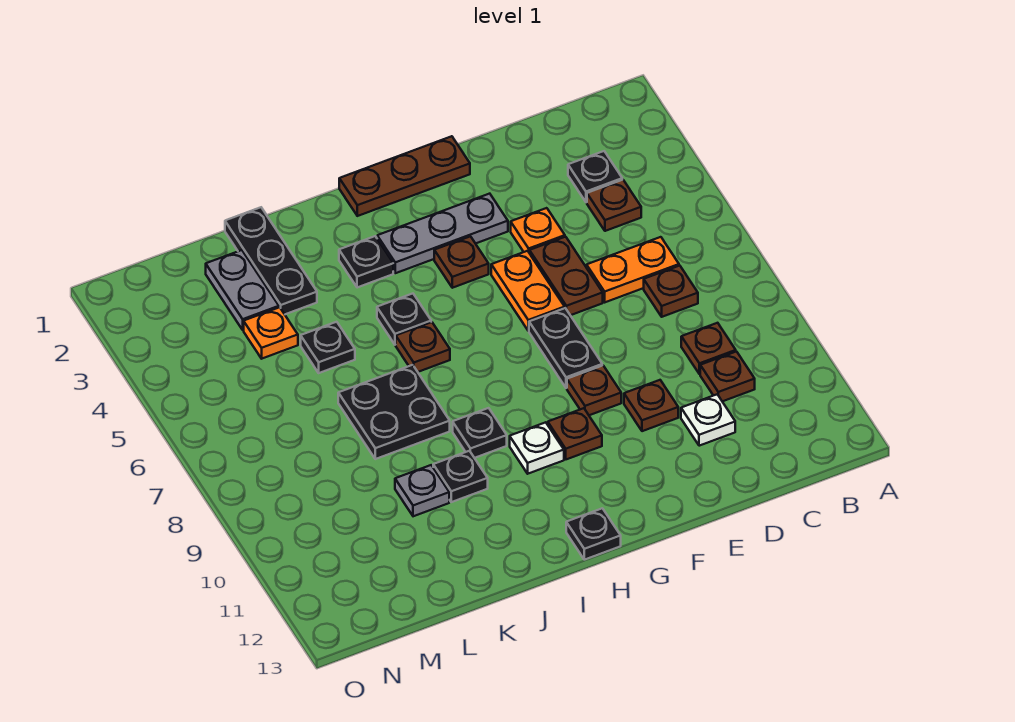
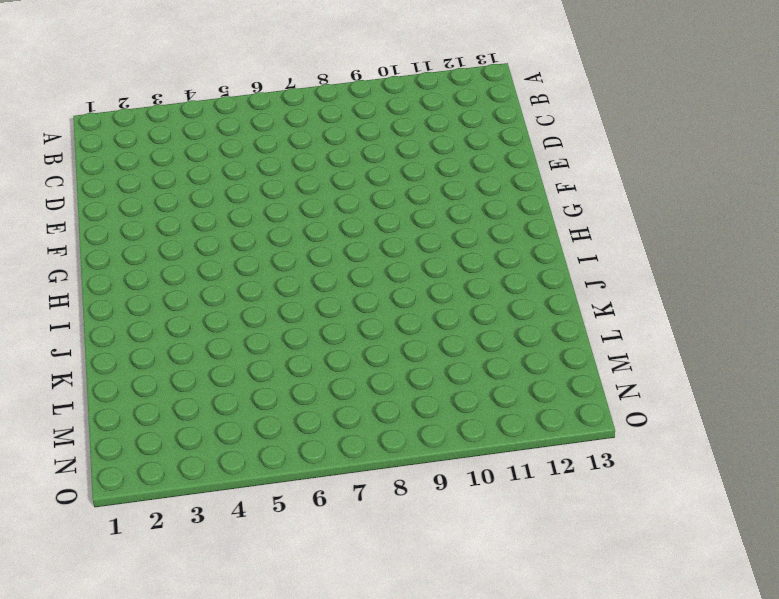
none -> black 1x1 plate [568,151,622,202]
none -> brown 1x1 plate [587,180,641,231]
none -> orange 1x2 plate [587,237,679,302]
none -> brown 1x1 plate [644,266,698,317]

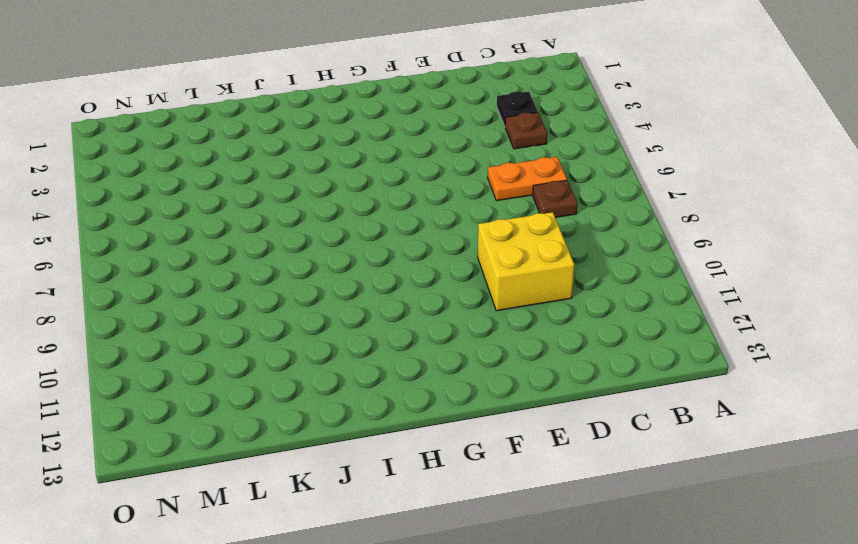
yellow 2x2 brick [478,212,574,311] -> brown 1x1 plate [624,380,678,431]
none -> brown 1x1 plate [681,323,736,374]
none -> brown 1x1 plate [700,352,755,401]
none -> white 1x1 plate [681,394,735,446]
none -> orange 1x1 plate [511,208,565,253]

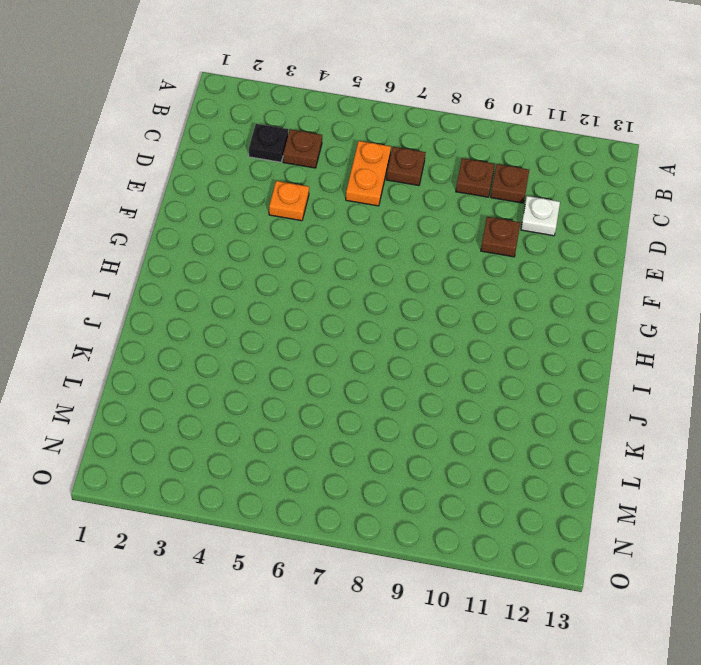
none -> brown 1x2 plate [530,237,603,315]
none -> brown 1x3 plate [339,136,470,216]
none -> grey 1x3 plate [377,194,508,273]
none -> orange 1x2 plate [491,251,565,331]

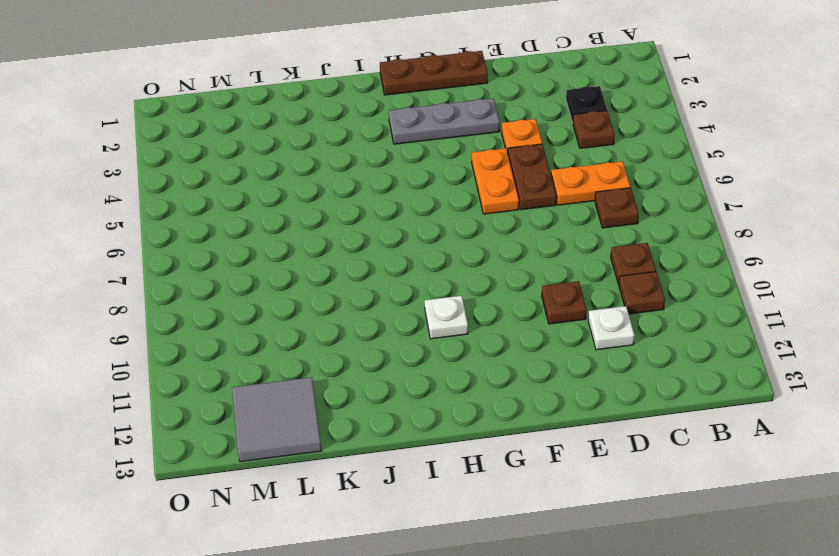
grey 2x2 tile [232,377,322,462] -> none
none -> black 1x2 plate [529,308,602,388]
none -> brown 1x1 plate [567,365,621,415]
none -> brown 1x1 plate [434,236,489,288]
none -> brown 1x1 plate [548,408,602,459]

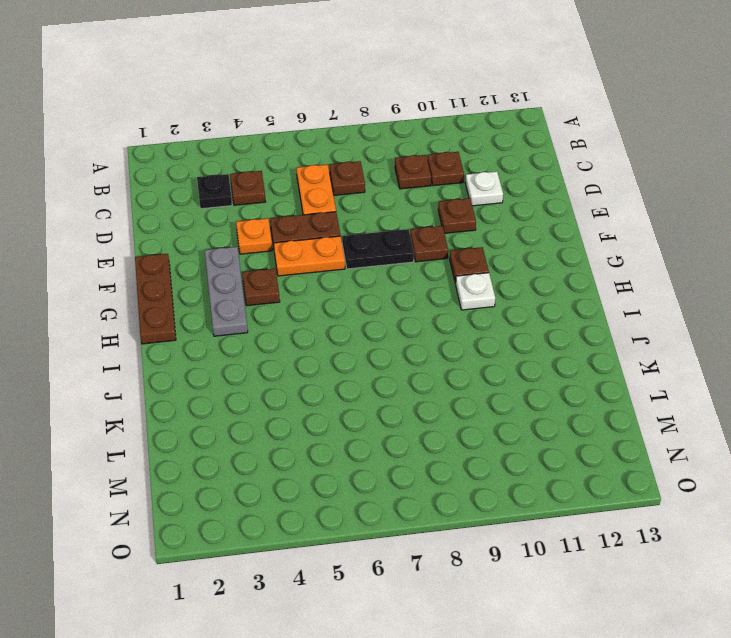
none -> black 1x1 plate [566,508,621,560]
none -> black 1x1 plate [339,236,393,288]
none -> black 1x1 plate [377,294,431,345]
none -> brown 1x1 plate [396,322,450,372]

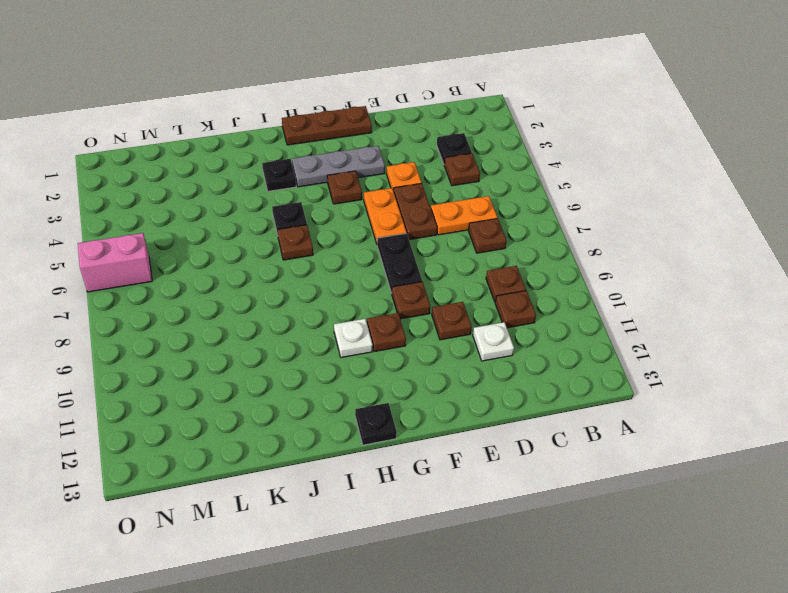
pink 1x2 brick [78,233,152,292] -> none
none -> black 1x1 plate [453,408,507,458]
none -> black 2x2 plate [338,365,450,459]
none -> black 1x1 plate [433,451,488,502]
none -> black 1x3 plate [225,207,317,314]

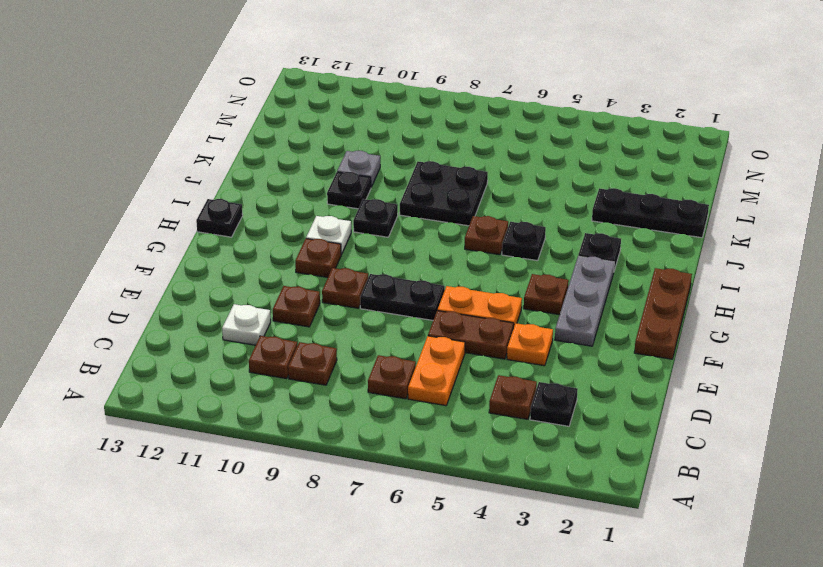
none -> black 1x1 plate [301,322,355,373]
none -> grey 1x2 plate [206,250,279,330]
none -> orange 1x1 plate [244,307,298,359]

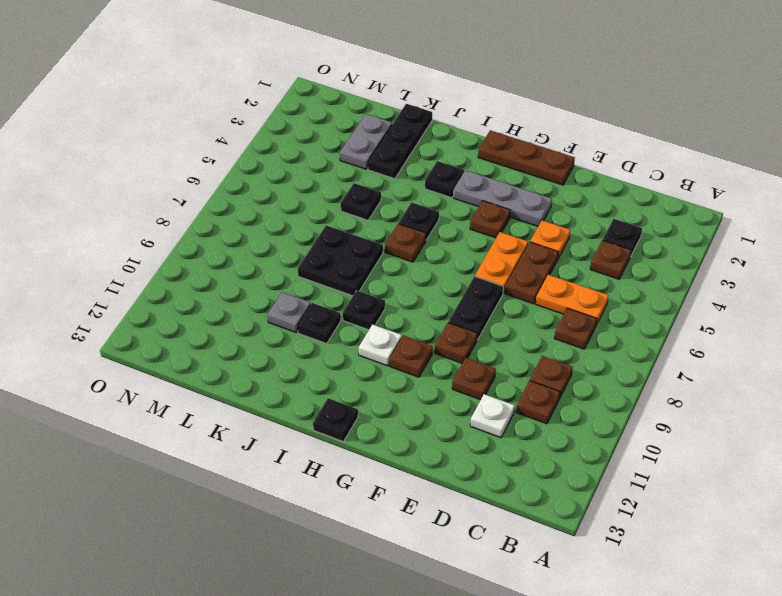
none -> orange 1x1 plate [244,307,298,359]

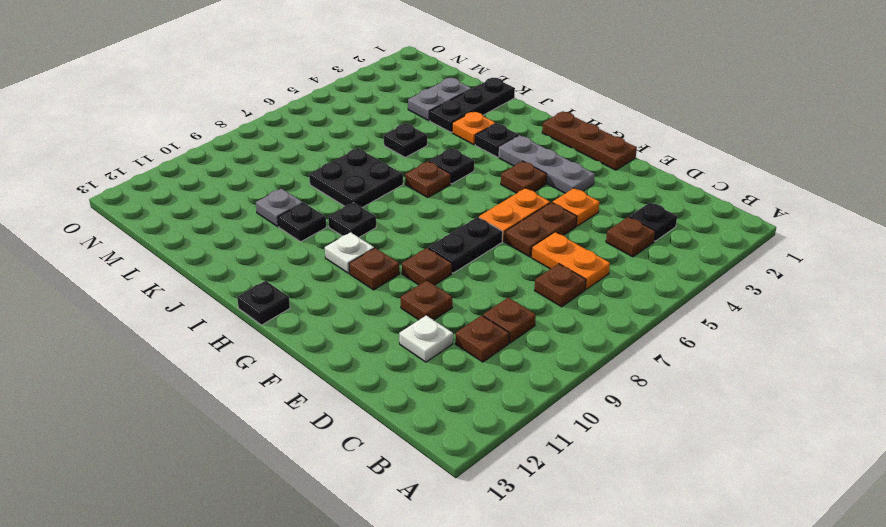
orange 1x1 plate [452,112,495,145] -> orange 1x1 plate moved to [244,307,298,359]

